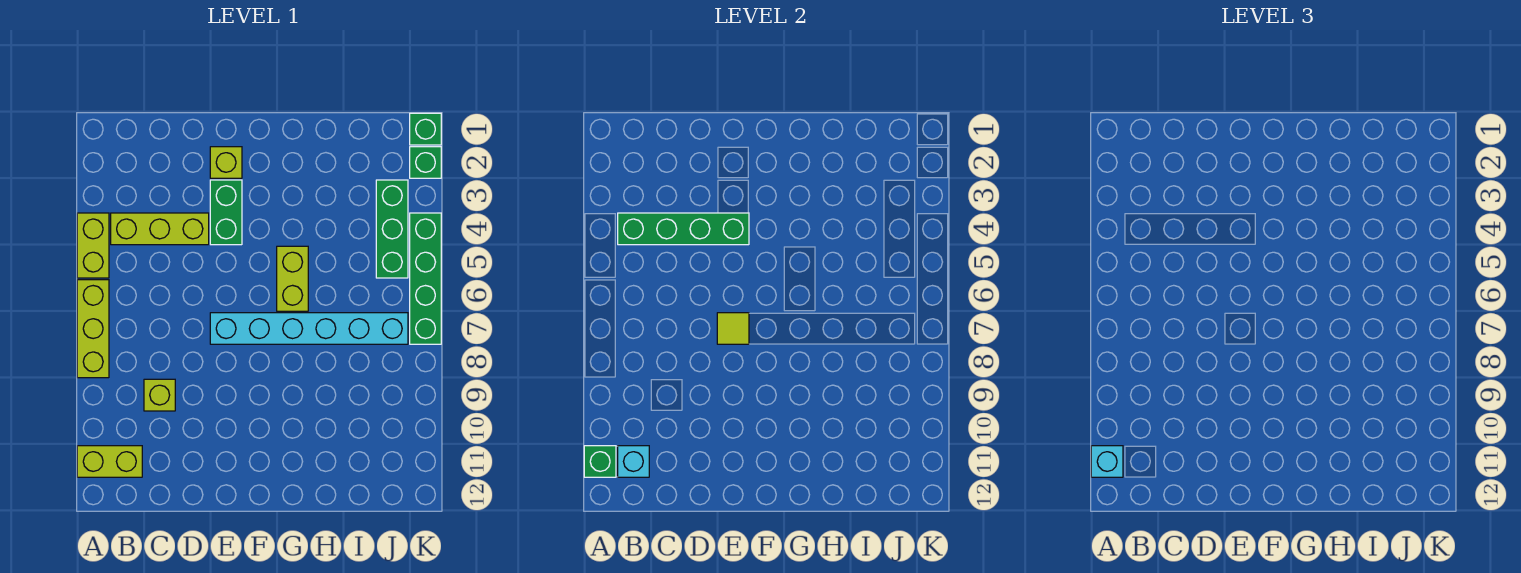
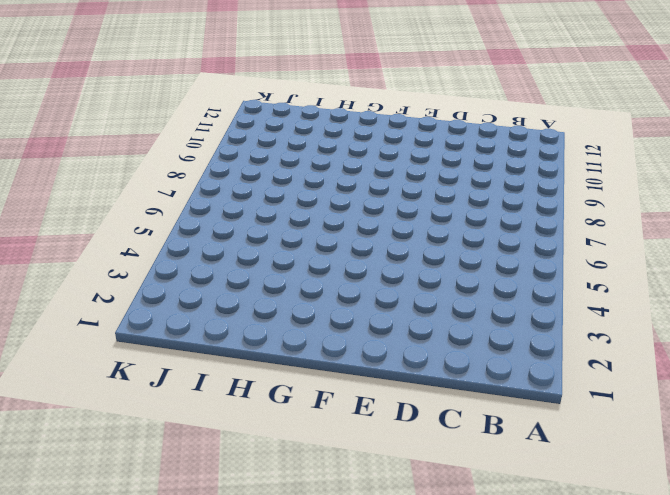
none -> lime 1x2 brick [77,213,109,278]
none -> lime 1x3 brick [77,280,109,378]
none -> lime 1x2 brick [77,446,142,477]

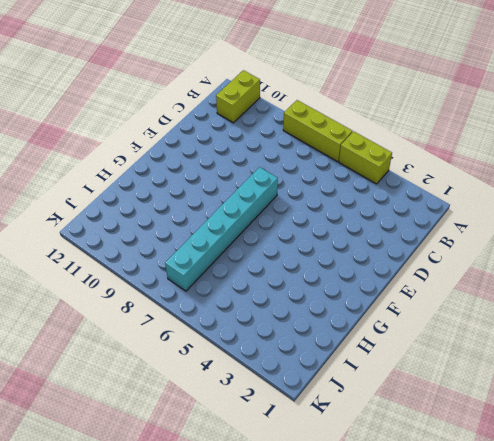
none -> lime 1x3 brick [111,213,209,245]
none -> lime 1x1 brick [144,379,175,411]
none -> lime 1x1 brick [210,147,242,178]

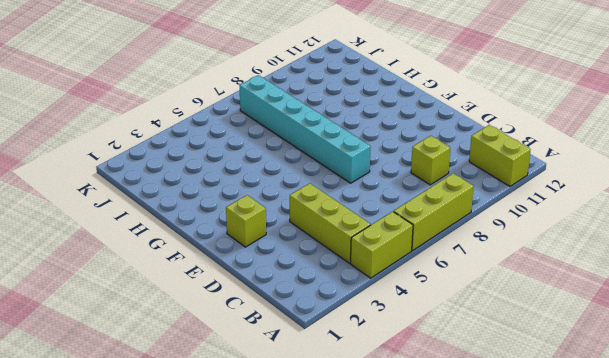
none -> green 1x2 brick [210,180,242,245]
none -> lime 1x2 brick [277,246,308,311]
none -> green 1x3 brick [376,180,408,278]

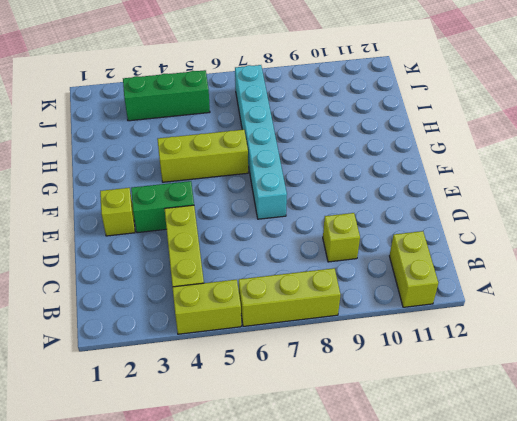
lime 1x3 brick [157,130,248,182] -> lime 1x2 brick [277,246,308,311]
none -> green 1x1 brick [410,113,441,145]
none -> green 1x1 brick [410,147,441,178]
none -> green 1x4 brick [410,213,441,344]

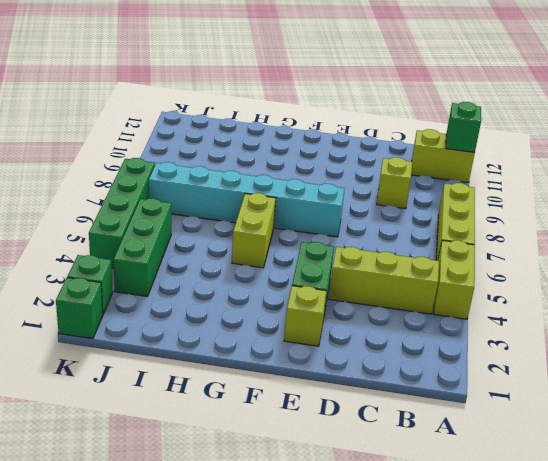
none -> green 1x4 brick [618,213,749,245]
none -> cyan 1x1 brick [618,446,649,477]
none -> lime 1x1 tile [717,313,749,344]

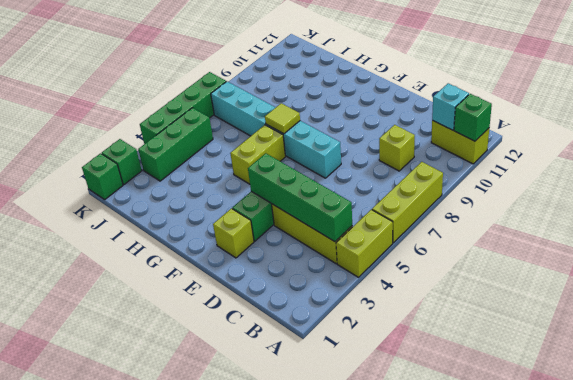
lime 1x1 tile [265,103,300,134] -> lime 1x1 tile moved to [717,313,749,344]
none -> cyan 1x1 brick [1091,446,1123,477]

